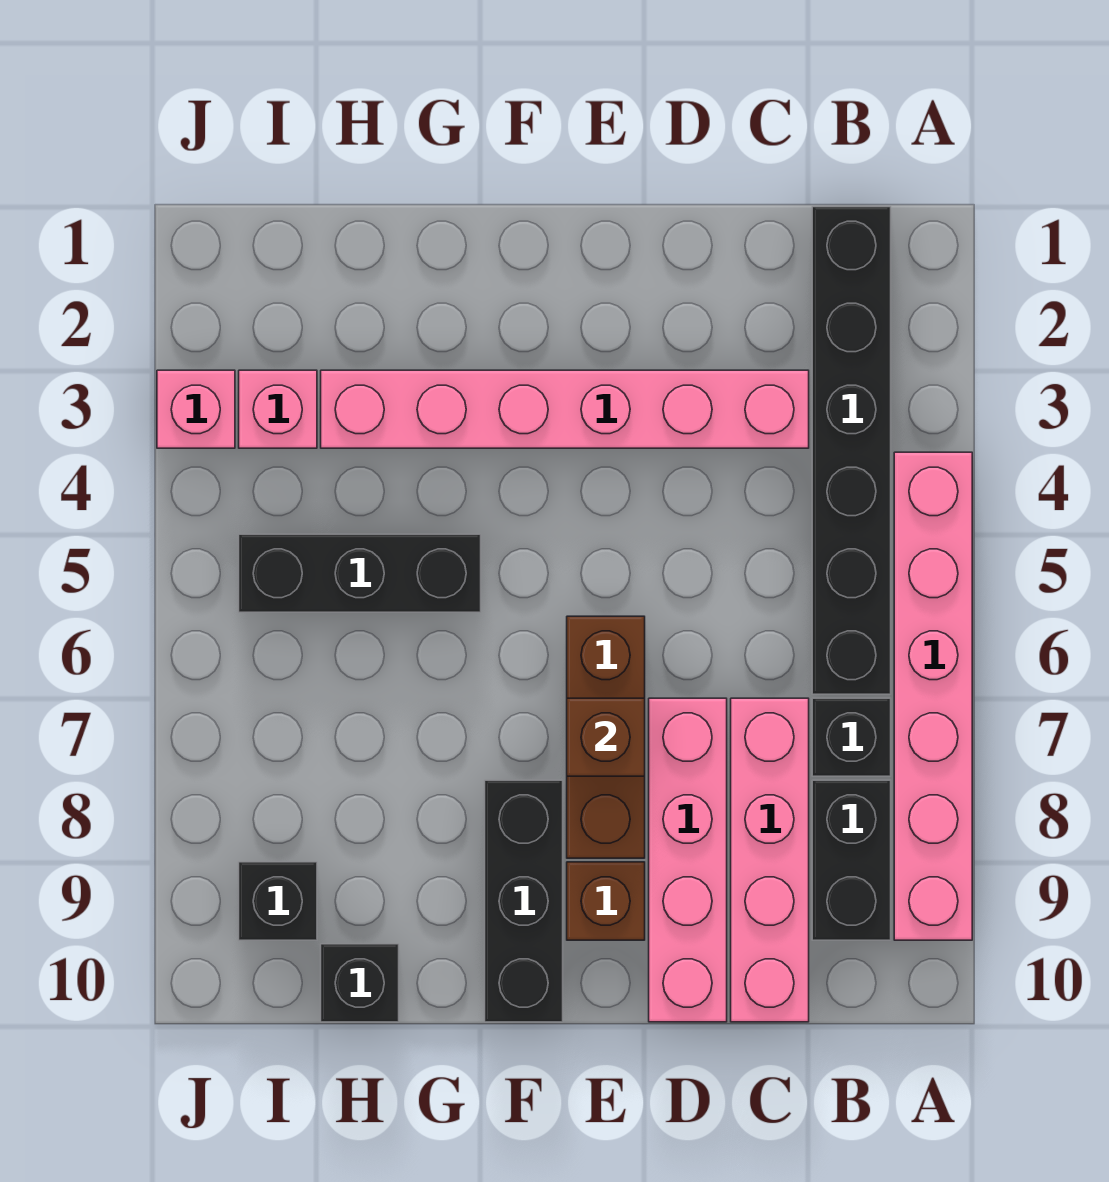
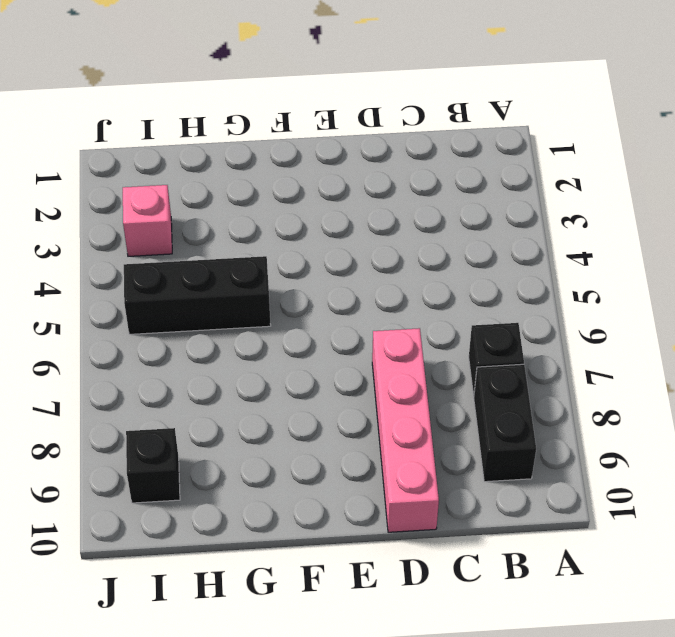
none -> pink 1x6 brick [894,452,972,940]
none -> black 1x6 brick [812,207,891,694]
none -> pink 1x6 brick [321,370,809,448]

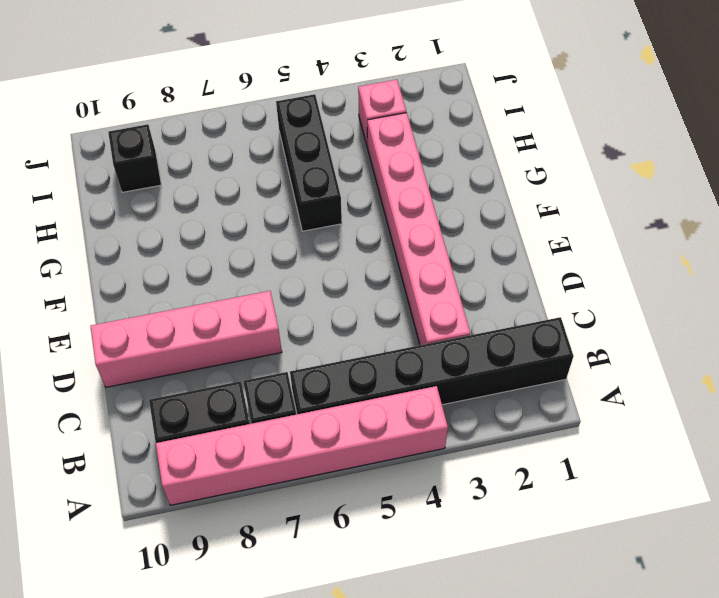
none -> pink 1x4 brick [731,698,809,1022]
none -> brown 1x3 brick [567,616,645,858]
none -> brown 1x1 brick [567,862,645,940]

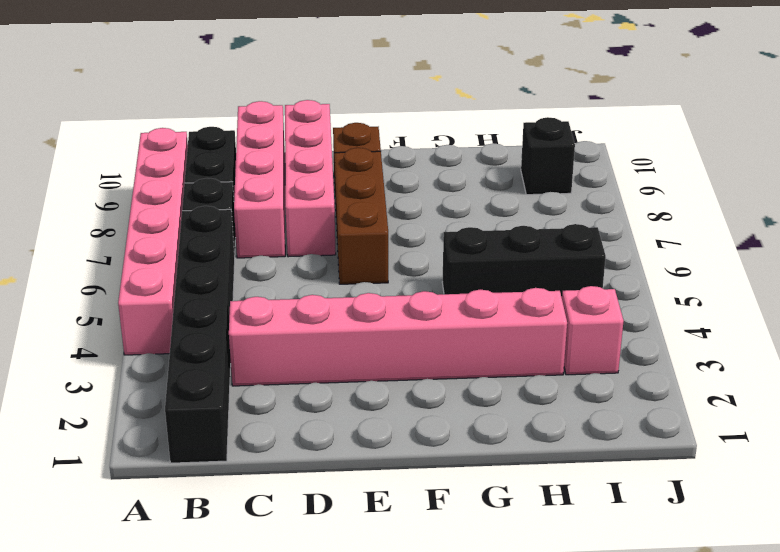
none -> black 1x3 brick [485,780,563,1022]
none -> black 1x1 brick [321,944,399,1022]
none -> pink 1x1 brick [157,370,235,448]

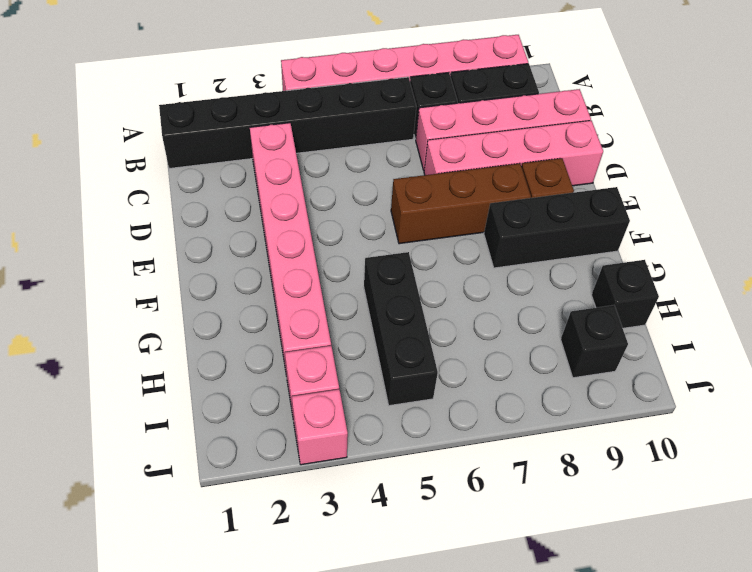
none -> brown 1x1 brick [567,698,645,776]

